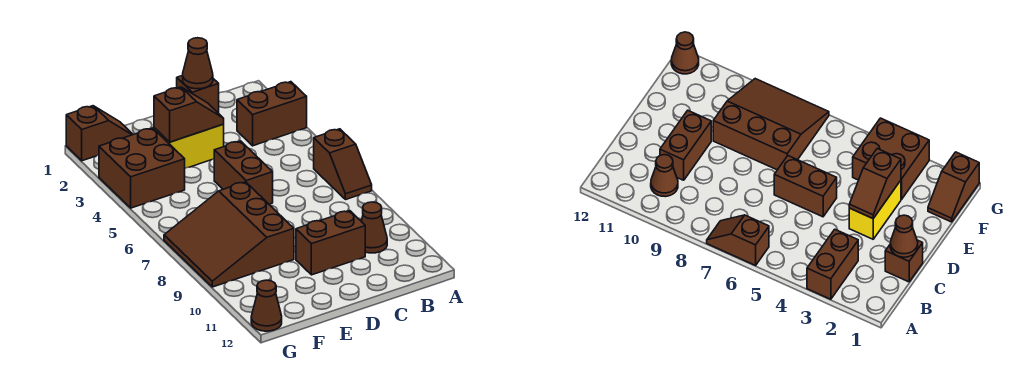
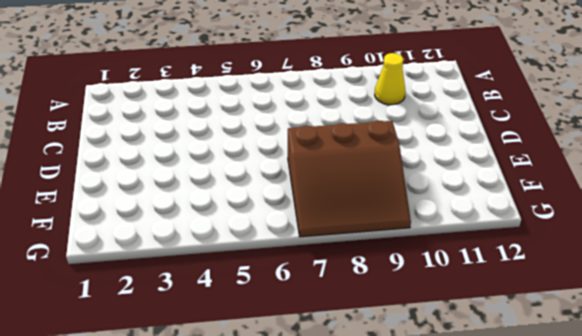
yellow 1x1 cone [375,53,406,105] -> brown 1x1 cone [361,202,387,253]
none -> brown 1x2 brick [237,82,307,146]
none -> brown 1x2 slope [314,129,372,200]
none -> brown 1x1 brick [177,75,219,113]

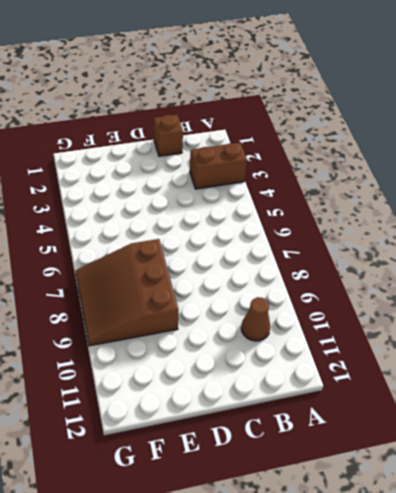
none -> brown 1x2 slope [314,129,372,200]
none -> brown 1x2 brick [296,211,365,275]
none -> yellow 1x2 brick [154,124,224,168]

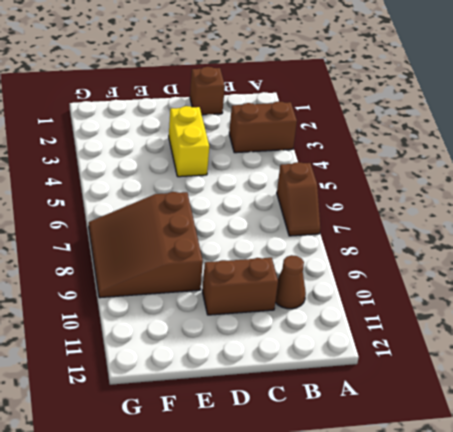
yellow 1x2 brick [169,106,209,177] -> yellow 1x2 brick turned to [154,124,224,168]
none -> brown 1x2 brick [214,141,273,204]
none -> brown 1x2 slope [66,106,133,161]
none -> brown 2x2 brick [99,128,185,208]

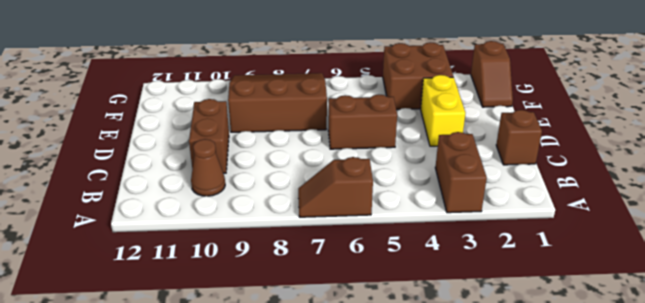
none -> brown 1x1 cone [251,280,282,331]
none -> brown 1x1 cone [183,38,213,89]
none -> brown 1x2 slope [154,87,224,142]

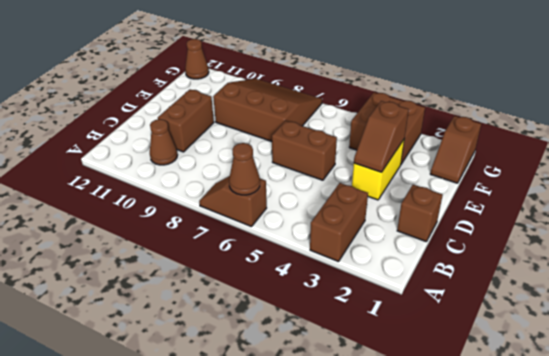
brown 1x1 cone [229,143,260,195] -> brown 1x1 cone moved to [183,38,213,89]

